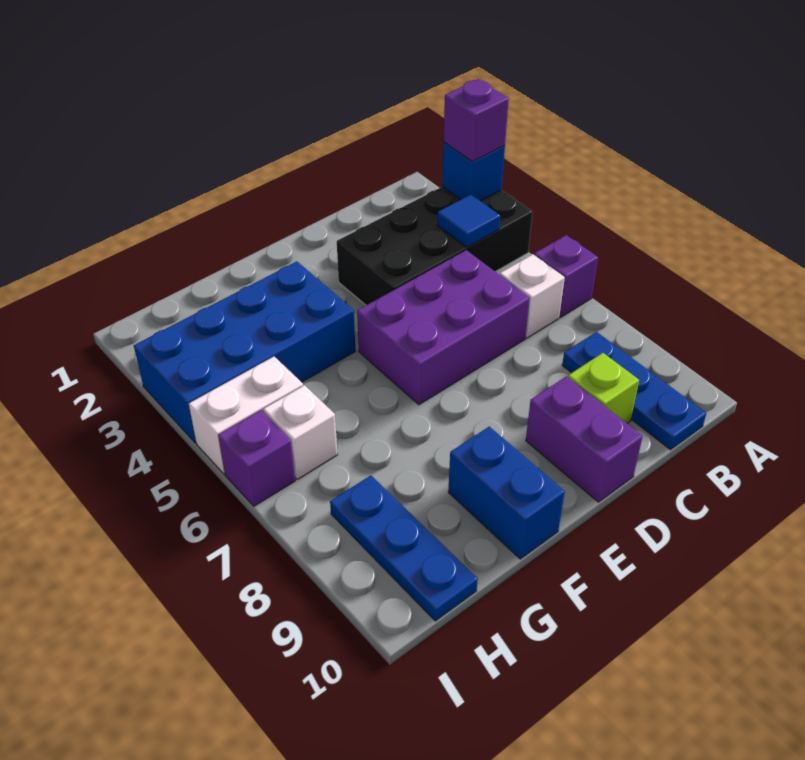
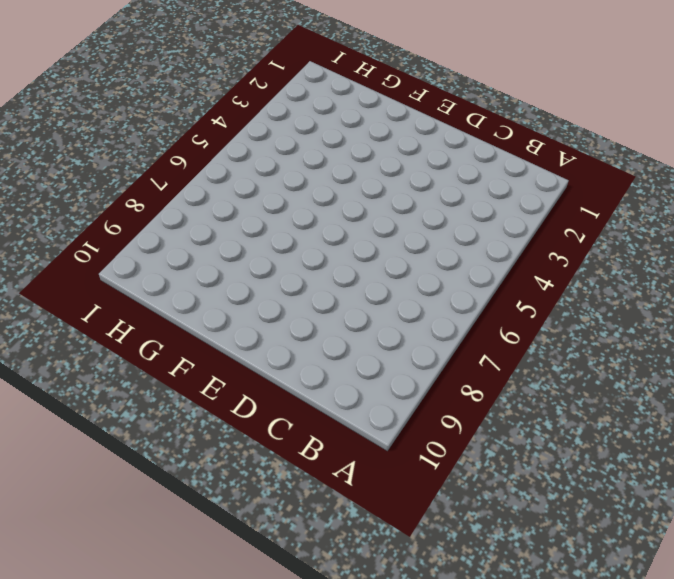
none -> black 2x4 brick [337,187,532,305]
none -> purple 1x1 brick [534,235,598,317]
none -> white 1x1 brick [500,254,565,338]

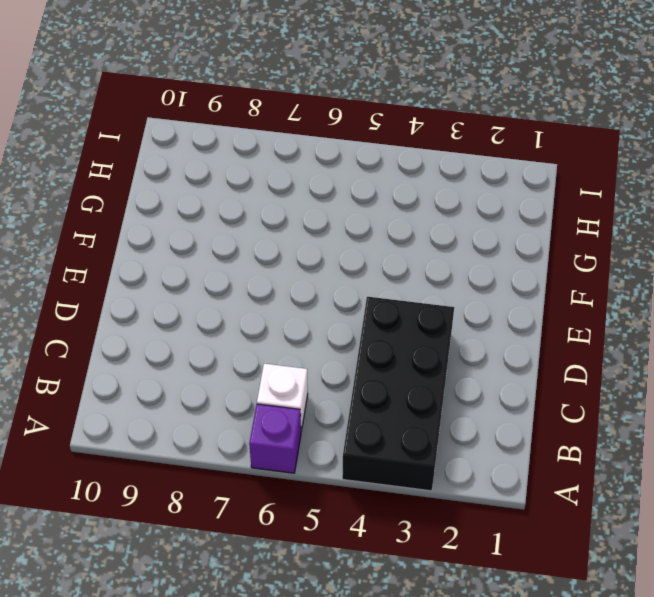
none -> blue 1x3 plate [562,332,706,450]
none -> purple 2x3 brick [357,250,530,405]
none -> lime 1x1 brick [568,353,639,423]

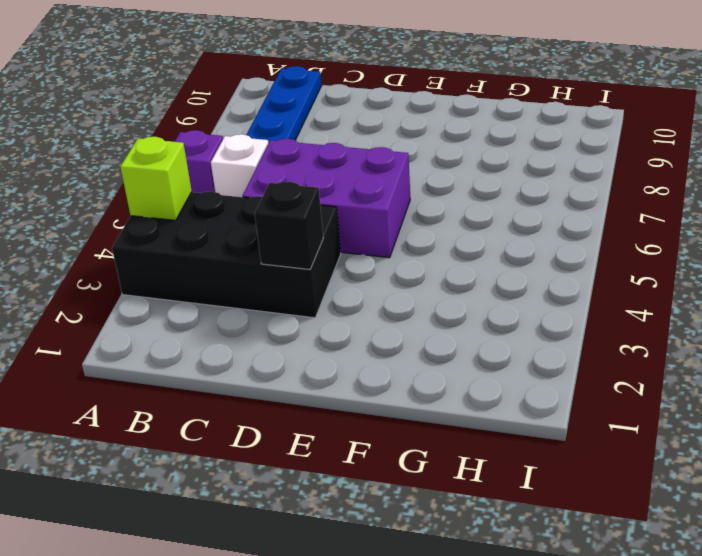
lime 1x1 brick [120,137,192,220] -> lime 1x1 brick moved to [568,353,639,423]
black 1x1 brick [255,182,323,269] -> none
none -> purple 1x2 brick [526,376,643,502]
none -> blue 2x4 brick [134,262,356,443]
none -> blue 1x2 brick [448,427,565,559]

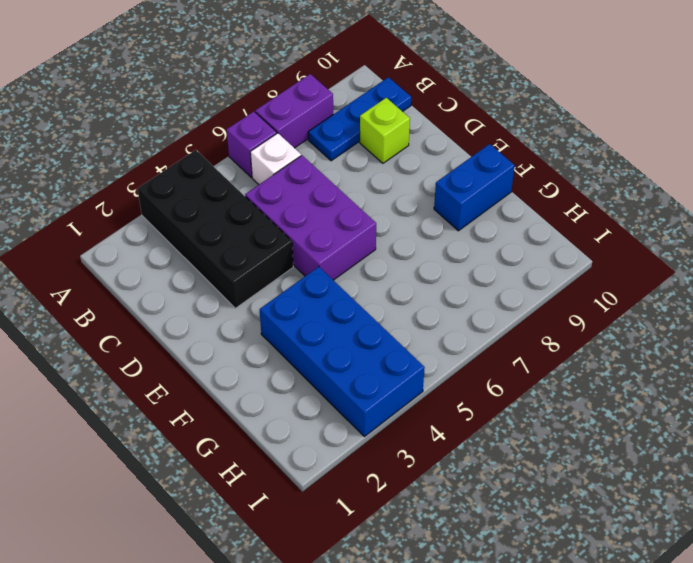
purple 1x2 brick [255,74,333,148] -> purple 1x2 brick moved to [526,376,643,502]
none -> white 1x2 brick [189,357,303,474]
none -> white 1x1 brick [263,385,338,479]
none -> blue 1x3 plate [330,475,478,621]

